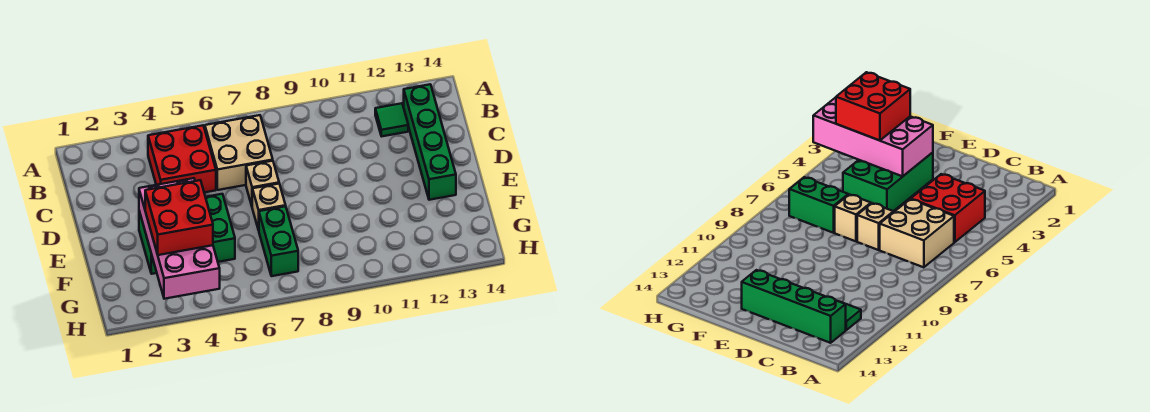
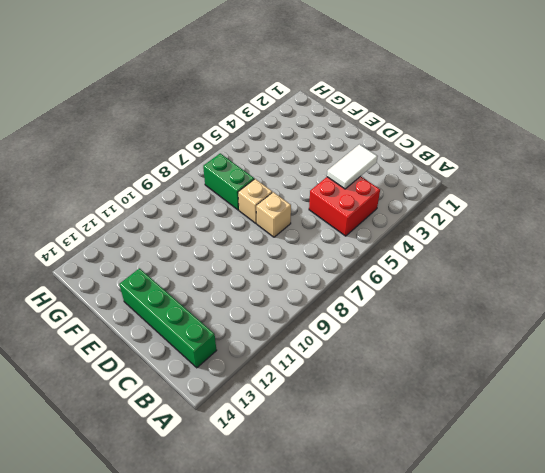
white 1x2 tile [327,144,378,189] -> none
none -> tan 2x2 brick [205,115,273,190]
none -> green 1x1 tile [375,103,408,136]

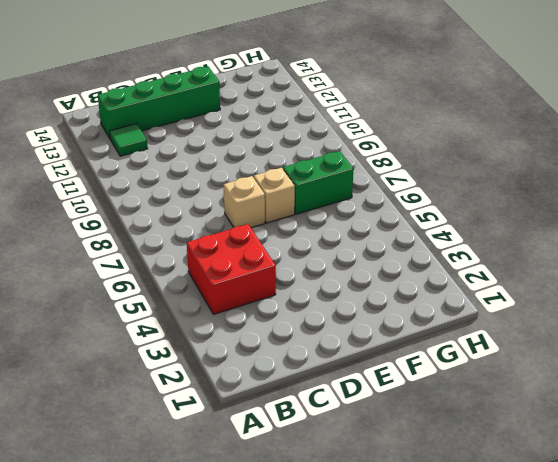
none -> tan 2x2 brick [205,115,273,190]
none -> green 2x3 brick [139,194,235,274]

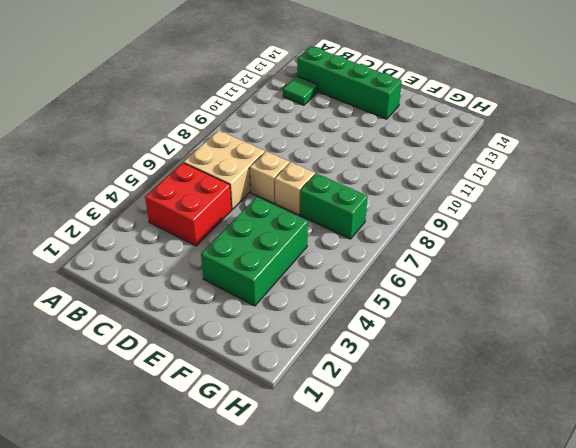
none -> pink 2x4 brick [139,178,220,299]
none -> red 2x2 brick [145,180,213,255]

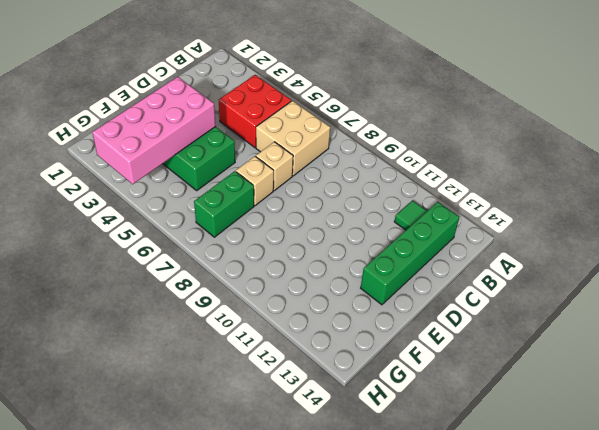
none -> red 2x2 brick [145,180,213,255]

